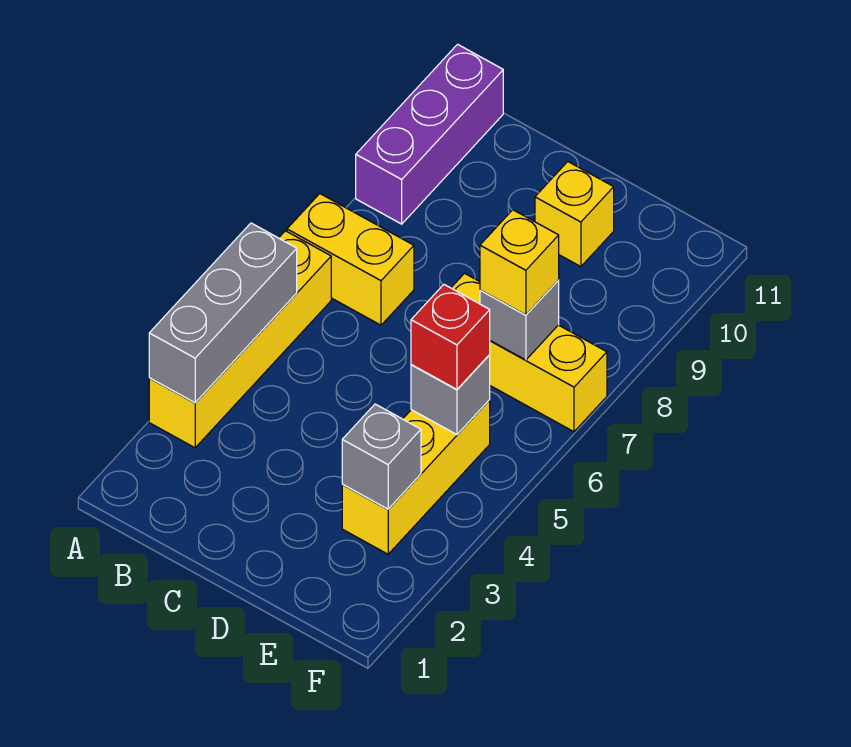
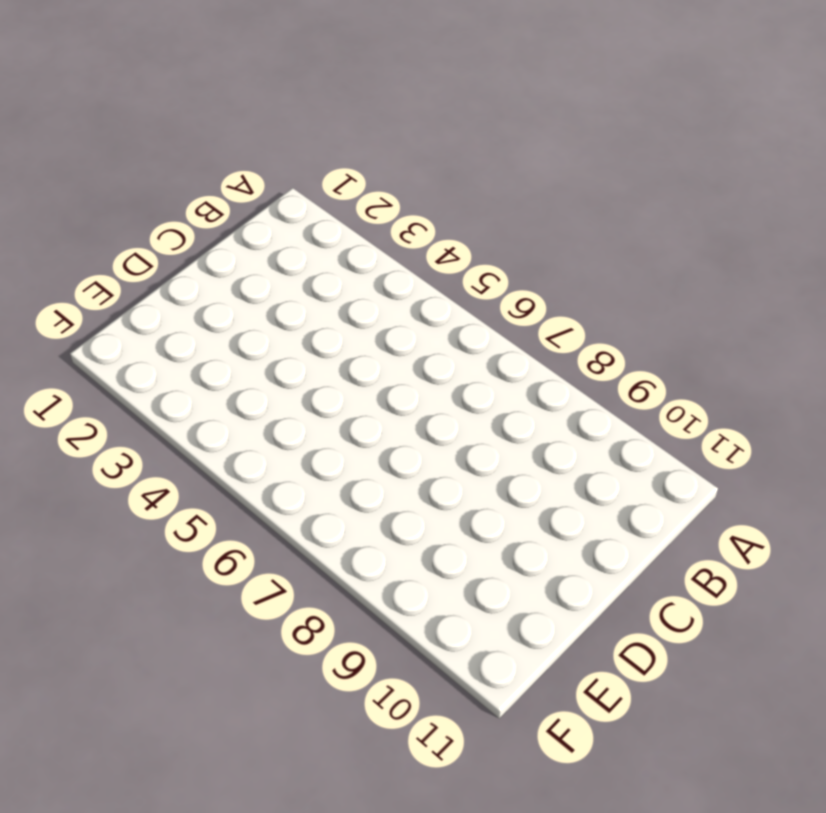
none -> yellow 1x4 brick [149,231,331,448]
none -> yellow 1x2 brick [287,194,414,325]
none -> purple 1x3 brick [356,44,503,224]

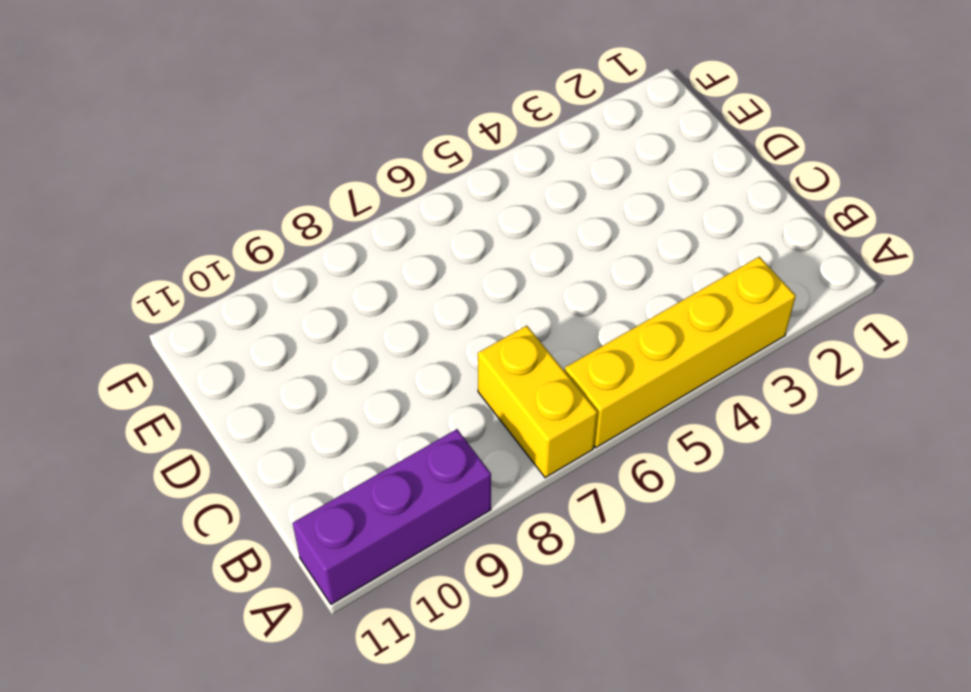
none -> yellow 1x3 brick [451,273,607,432]
none -> yellow 1x1 brick [535,162,614,267]
none -> yellow 1x3 brick [342,400,490,554]

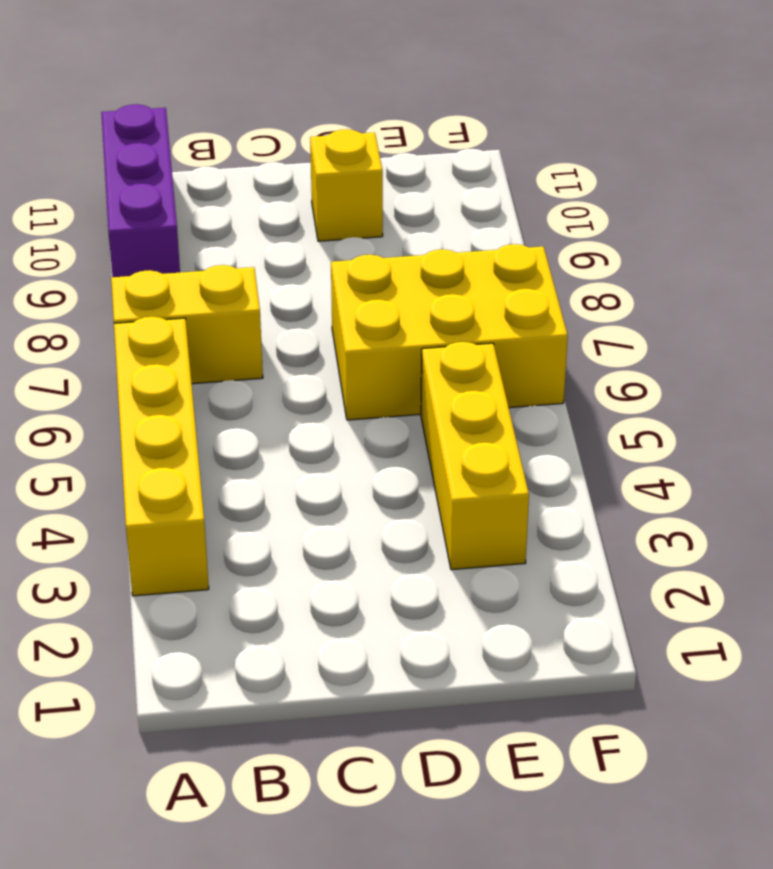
yellow 2x3 brick [331,244,568,420] -> yellow 1x3 brick [451,273,607,432]
none -> grey 1x3 brick [149,223,297,403]
none -> grey 1x1 brick [342,404,421,509]
none -> grey 1x1 brick [411,355,490,435]

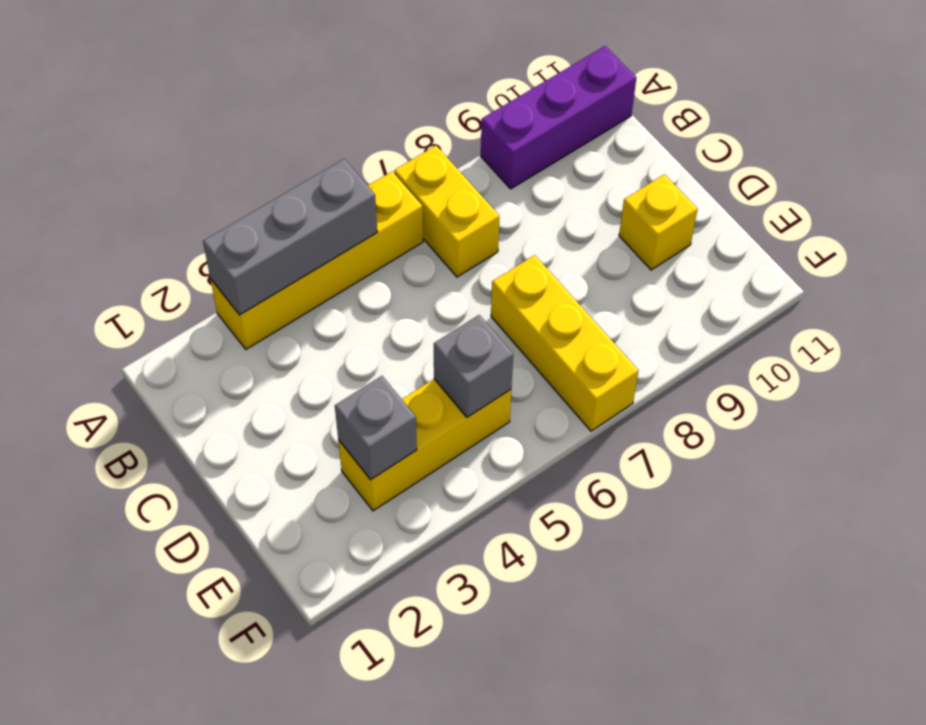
none -> grey 1x1 brick [480,280,559,360]
none -> red 1x1 brick [411,285,490,389]
none -> yellow 1x1 brick [480,210,559,315]

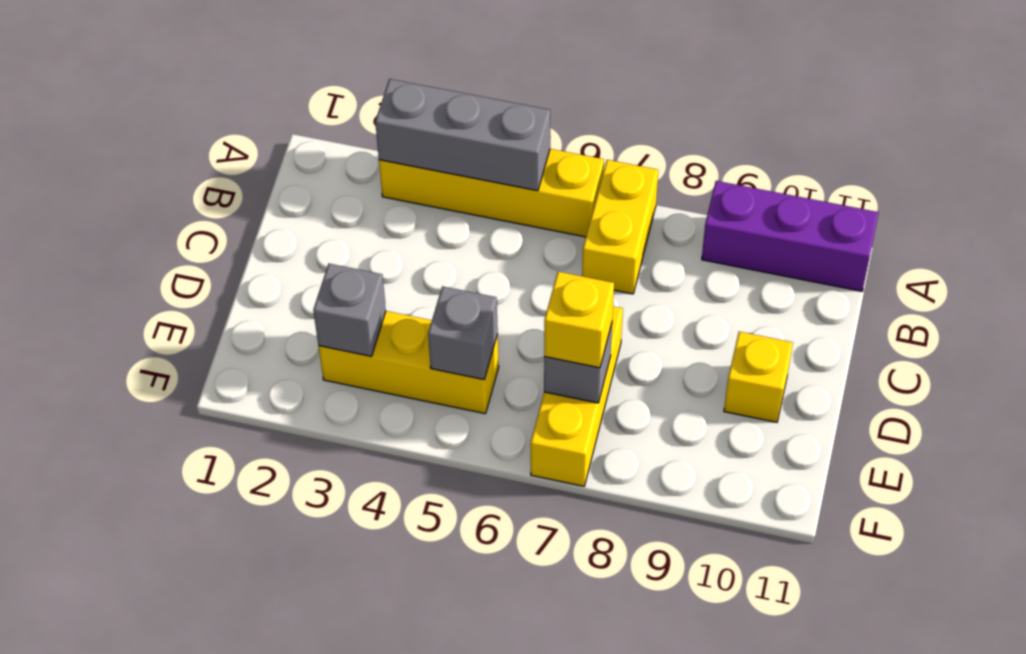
none -> red 1x1 brick [411,285,490,389]

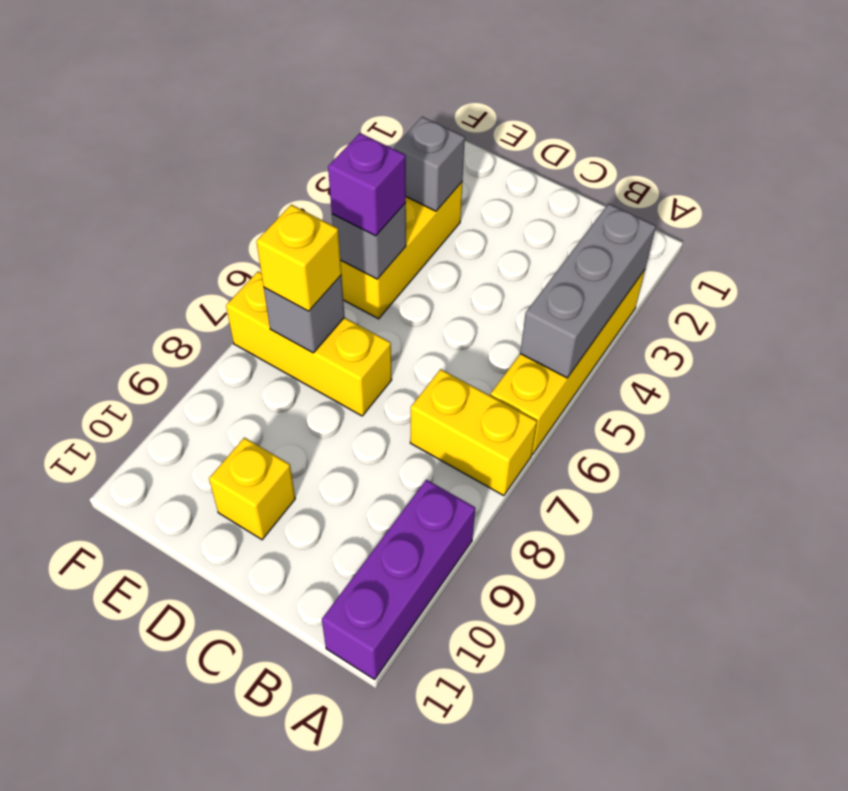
purple 1x1 brick [328,133,406,236] -> red 1x1 brick [411,285,490,389]

